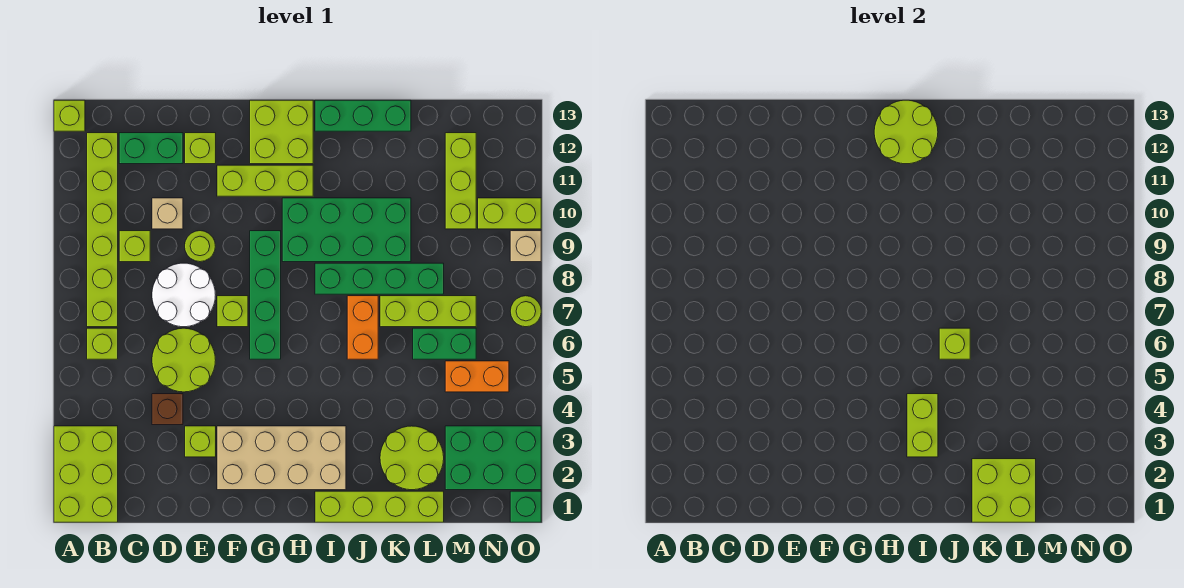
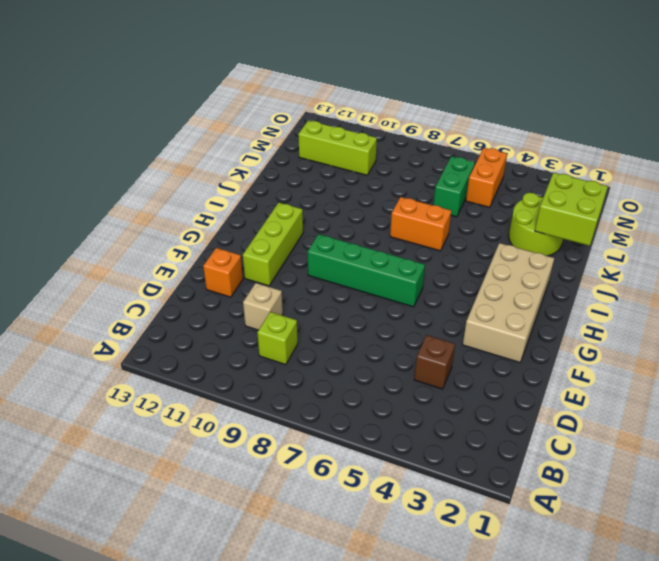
orange 1x1 brick [203,248,243,297] -> lime 1x1 brick [185,133,216,164]
none -> lime 2x3 brick [54,426,118,522]
none -> lime 1x1 brick [54,100,85,131]
none -> lime 1x1 brick [87,328,118,359]
none -> lime 1x6 brick [87,133,118,327]

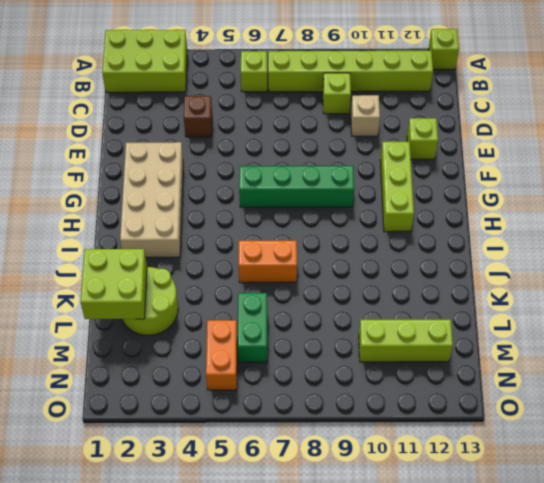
none -> green 1x2 brick [119,133,183,164]
none -> lime 2x2 round brick [152,328,216,392]
none -> white 2x2 round brick [152,263,215,327]
none -> lime 1x1 brick [185,426,216,457]

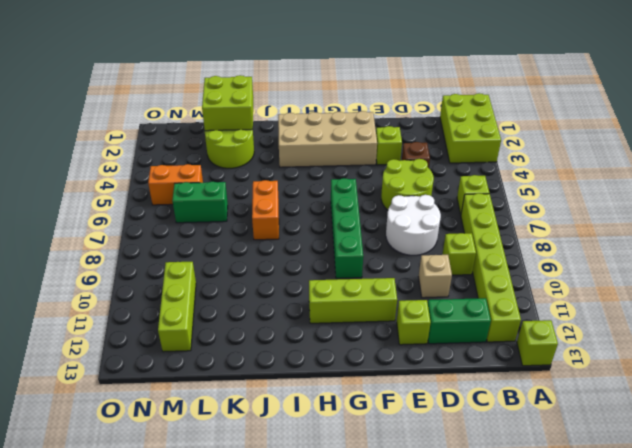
none -> lime 1x1 round brick [185,231,215,262]
none -> lime 1x1 brick [217,296,248,327]
none -> lime 2x2 brick [250,100,313,164]
none -> green 2x4 brick [282,198,411,262]

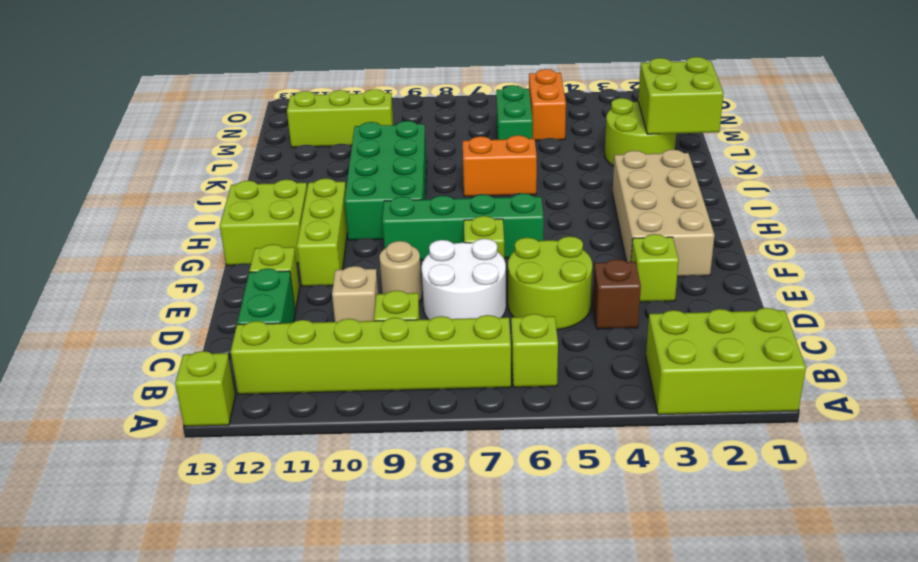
tan 1x1 round brick [379,241,422,301] -> lime 1x1 round brick [185,231,215,262]
none -> lime 1x4 brick [315,491,444,522]
none -> green 1x4 brick [315,263,444,294]
none -> green 1x3 brick [315,100,411,131]
none -> lime 1x3 brick [380,296,476,327]

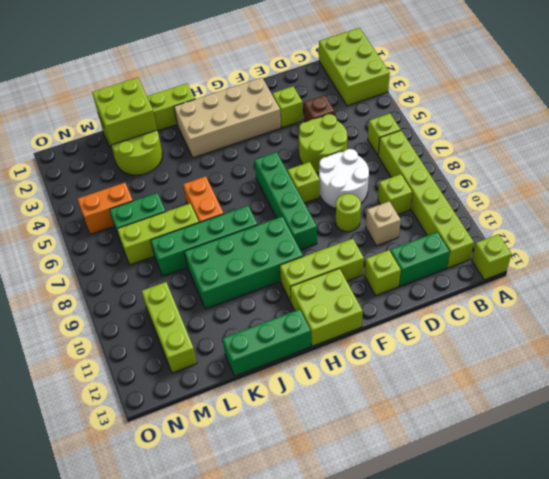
none -> green 2x3 brick [445,426,541,490]
none -> lime 1x2 brick [478,198,541,229]
none -> green 1x1 brick [510,491,541,522]
none -> lime 1x1 round brick [510,296,541,327]

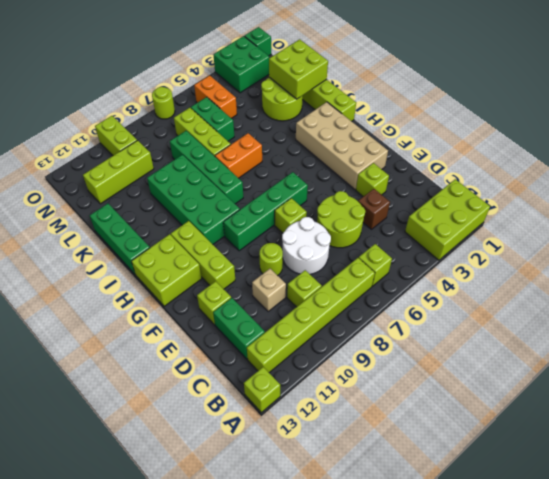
green 2x2 brick [214,36,269,93] -> green 2x3 brick [445,426,541,490]
none -> tan 1x1 brick [510,231,541,262]
none -> lime 2x2 round brick [874,100,938,164]
none -> lime 1x2 brick [907,394,938,457]
none -> lime 1x1 brick [939,328,970,359]

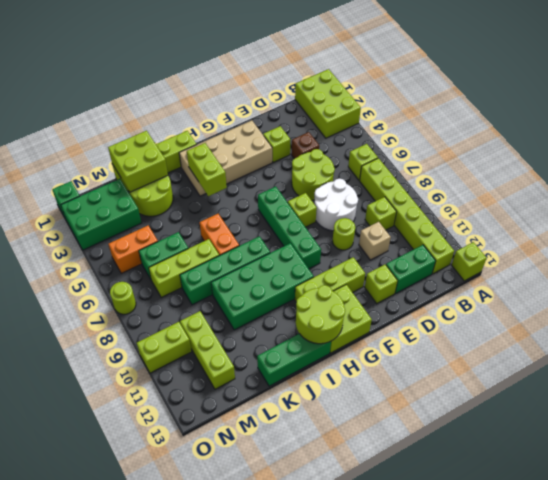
none -> tan 1x1 brick [510,231,541,262]
none -> lime 1x1 brick [939,328,970,359]

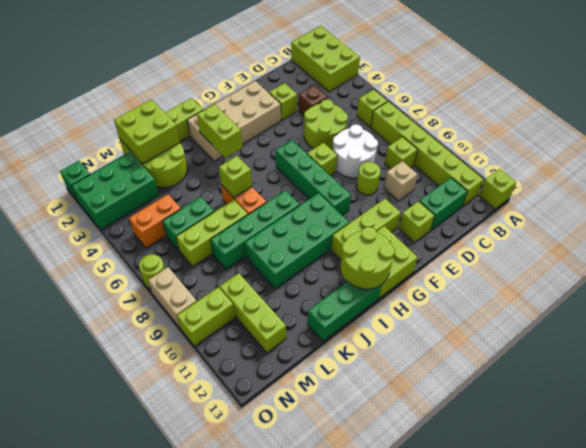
tan 1x2 brick [148,267,197,328] -> tan 1x1 brick [510,231,541,262]

